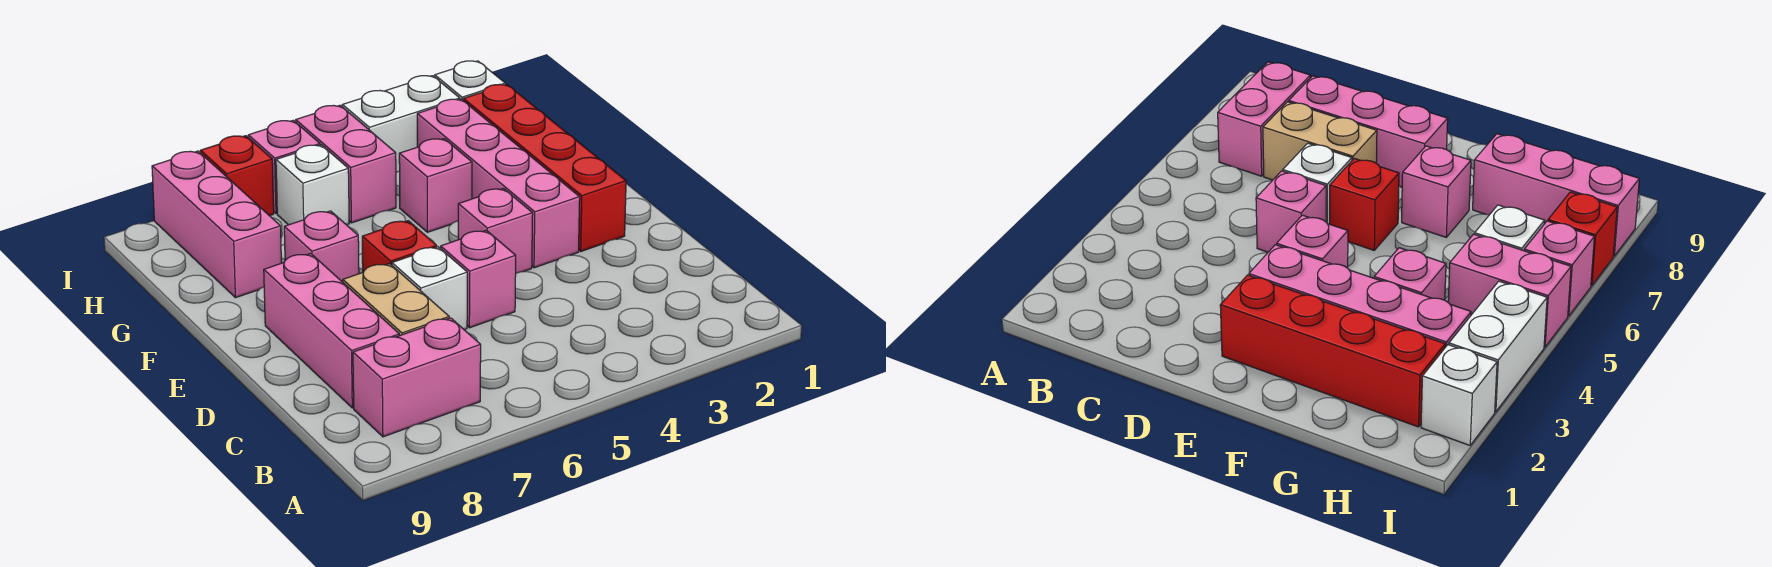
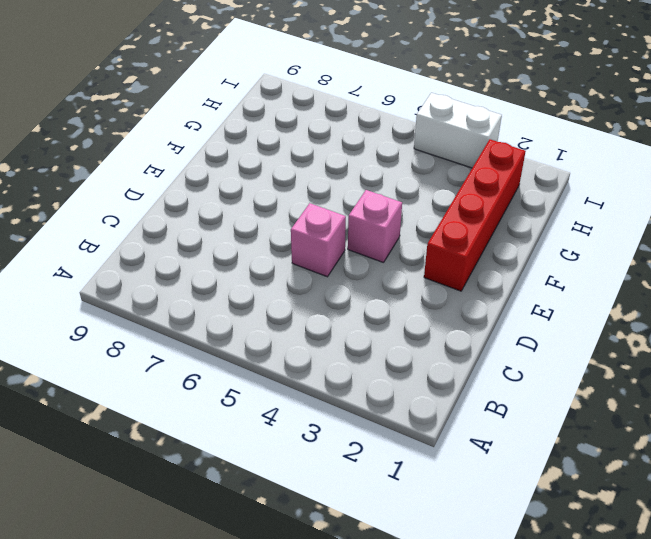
none -> pink 1x2 brick [353,318,481,437]
none -> tan 1x2 brick [343,264,449,336]
none -> pink 1x3 brick [264,254,399,408]

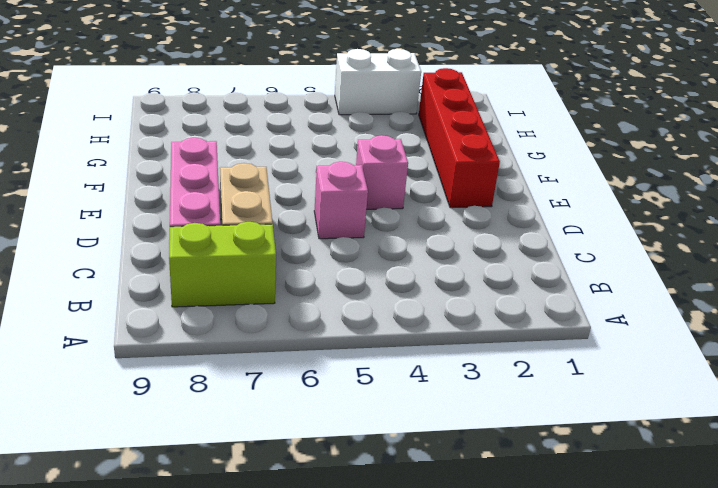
lime 1x2 brick [169,222,276,307] -> pink 1x2 brick [353,318,481,437]
none -> white 1x1 brick [392,247,467,330]
none -> pink 1x4 brick [417,99,580,268]
none -> red 1x1 brick [362,221,437,272]

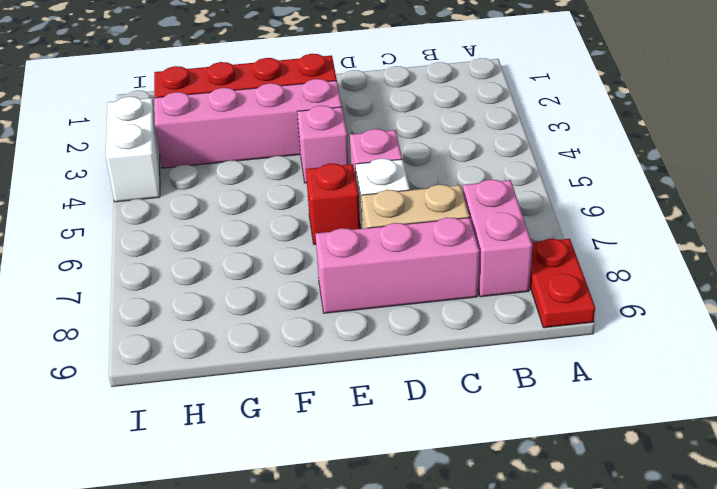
red 1x2 plate [530,239,595,328] -> none
none -> pink 1x1 brick [284,211,359,282]
none -> pink 1x1 brick [399,139,472,232]
none -> pink 1x3 brick [152,151,281,298]

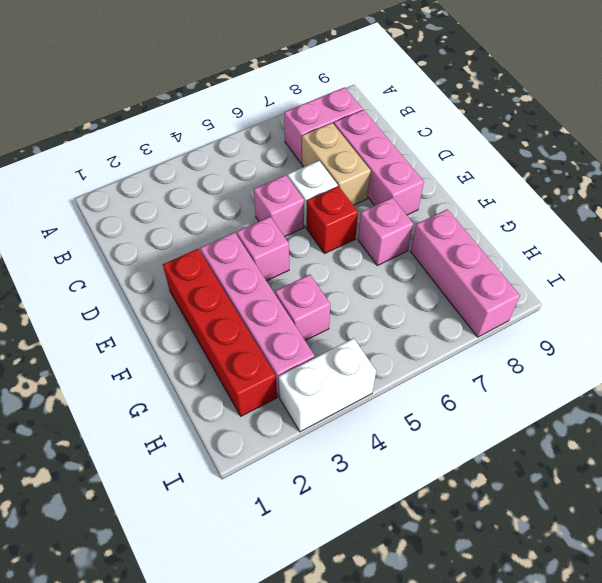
none -> pink 1x2 brick [296,105,396,223]
none -> white 1x1 brick [276,145,349,225]
none -> white 1x1 brick [435,61,505,100]

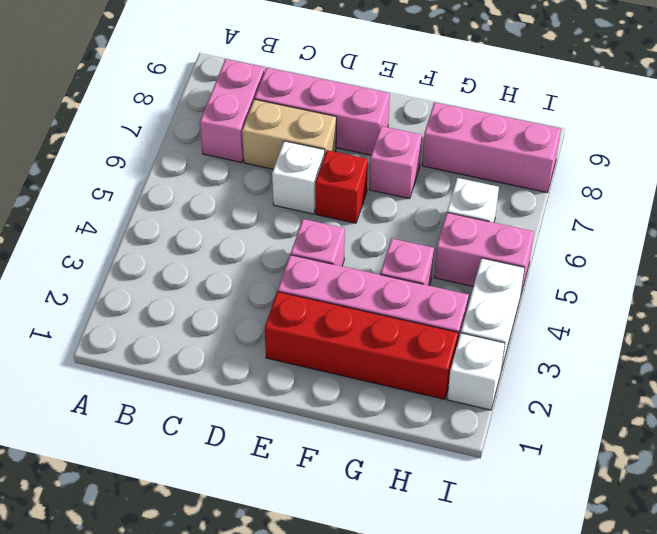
none -> pink 1x1 brick [441,230,516,328]
none -> pink 1x1 brick [248,120,320,213]
none -> red 1x1 brick [200,136,274,216]

